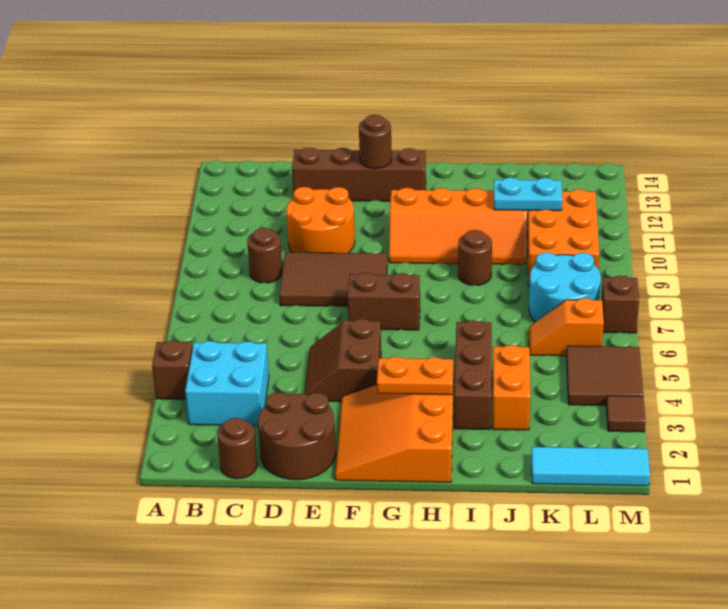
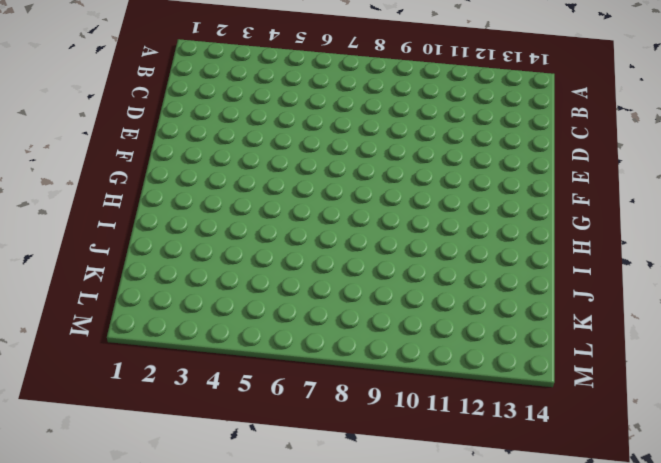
none -> brown 1x1 brick [152,340,193,399]
none -> cyan 2x2 brick [185,341,269,426]
none -> brown 1x1 round brick [217,418,257,479]

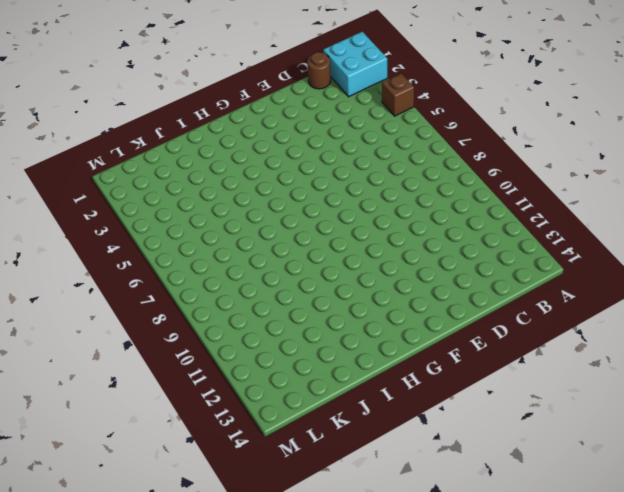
cyan 2x2 brick [323,32,387,97] -> cyan 2x2 brick moved to [185,341,269,426]
none -> brown 1x1 round brick [247,228,283,283]
none -> brown 2x2 round brick [258,392,336,480]
none -> brown 2x3 tile [279,252,387,306]

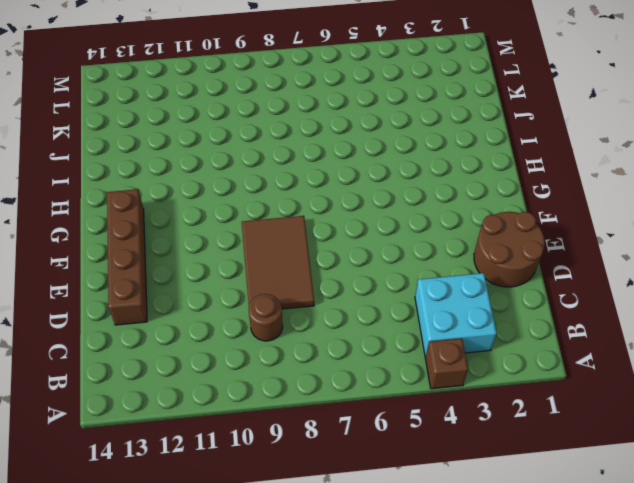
none -> brown 1x1 round brick [217,418,257,479]
none -> orange 2x2 round brick [286,187,355,253]
none -> brown 2x2 slope [305,319,381,402]

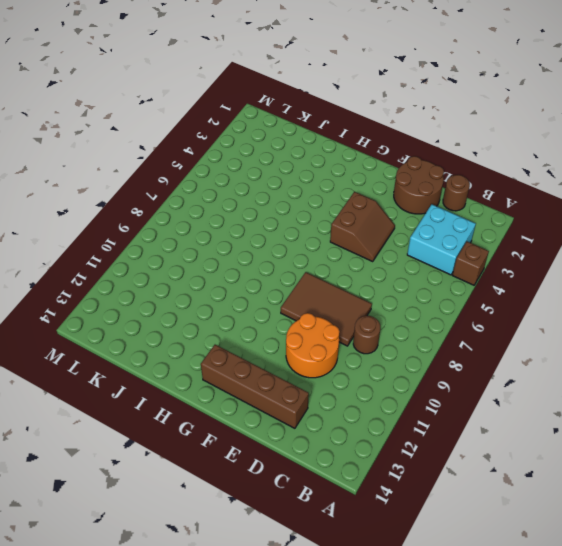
none -> orange 3x3 slope [335,384,453,482]
none -> brown 1x2 brick [347,273,420,330]
none -> orange 2x4 slope [389,188,527,264]

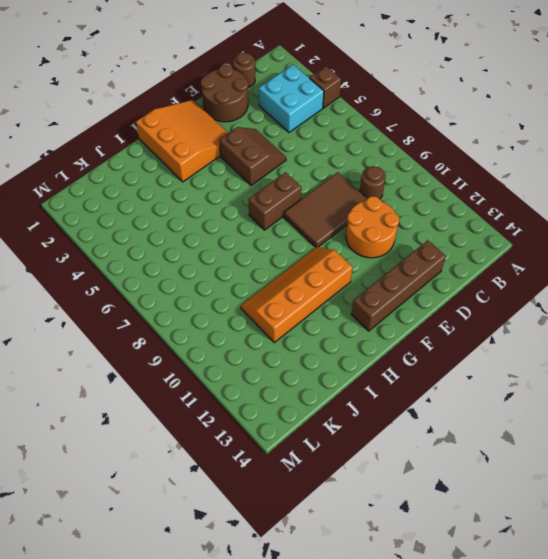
none -> brown 1x3 brick [454,320,492,429]
none -> brown 1x1 round brick [458,230,492,285]
none -> orange 1x2 brick [493,345,530,430]

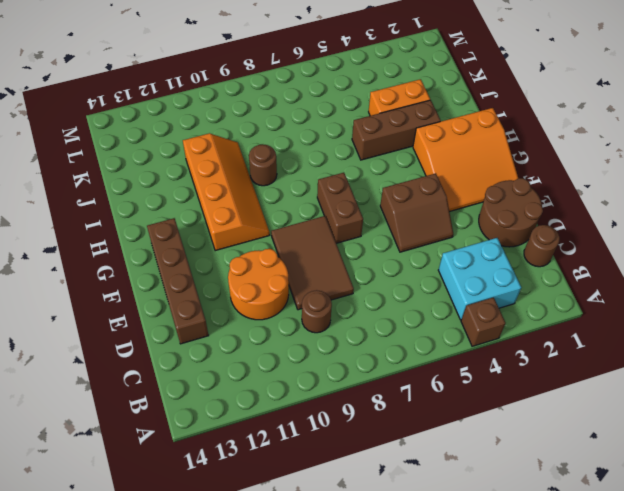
none -> cyan 1x3 tile [532,447,650,486]
none -> orange 1x2 slope [529,298,604,356]
none -> cyan 2x2 round brick [529,252,601,322]

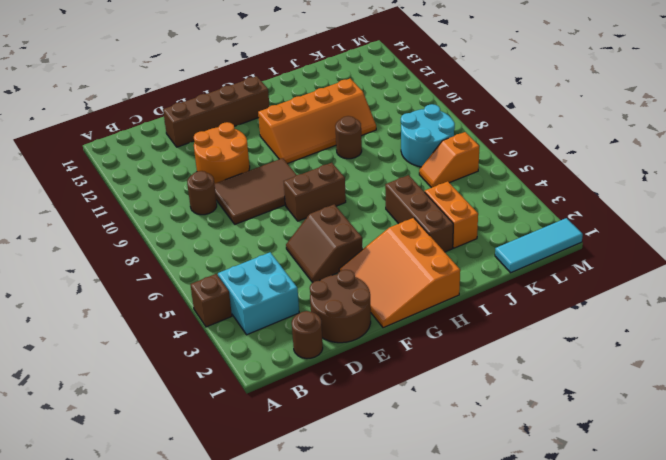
none -> orange 2x3 brick [527,189,599,286]
none -> brown 2x2 tile [566,346,643,406]
none -> brown 1x1 tile [606,396,646,432]

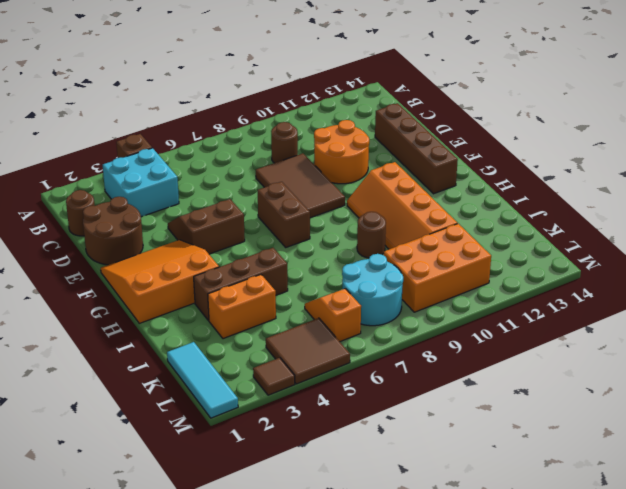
none -> brown 1x1 brick [601,276,639,333]
none -> brown 1x1 round brick [359,115,392,168]
none -> orange 1x2 plate [377,357,453,395]

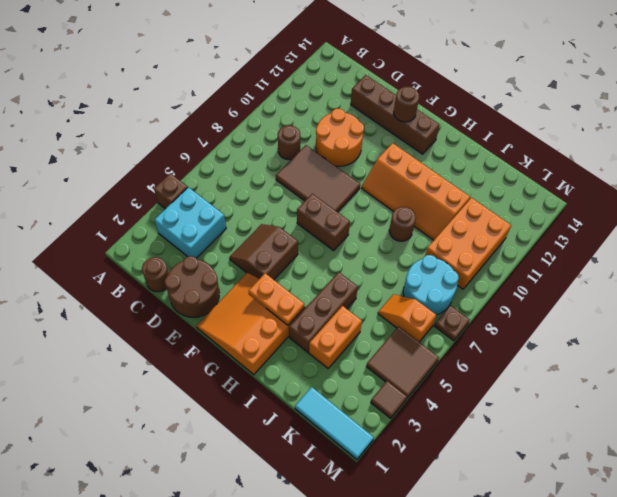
brown 1x1 plate [434,305,470,341] -> brown 1x1 brick [601,276,639,333]
none -> cyan 1x2 plate [494,177,562,211]

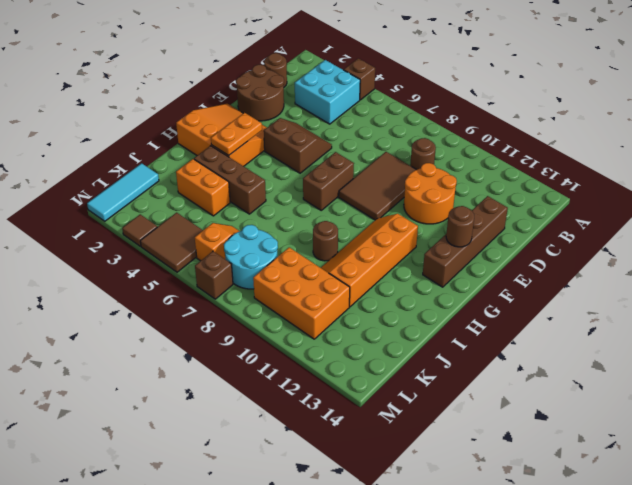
none -> cyan 1x2 plate [494,177,562,211]

